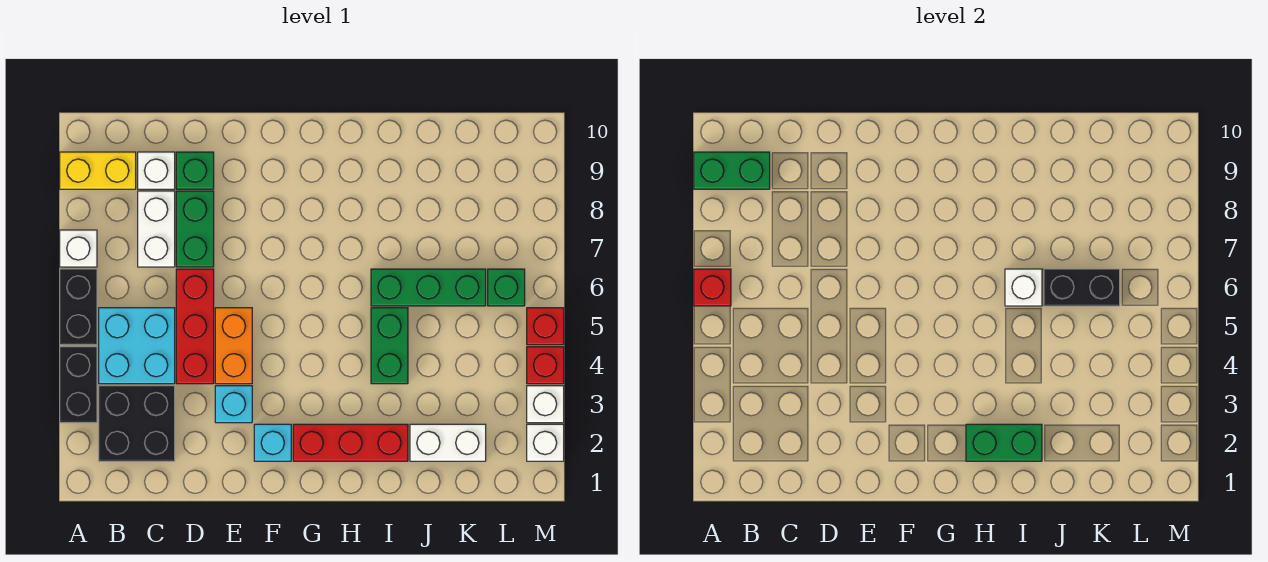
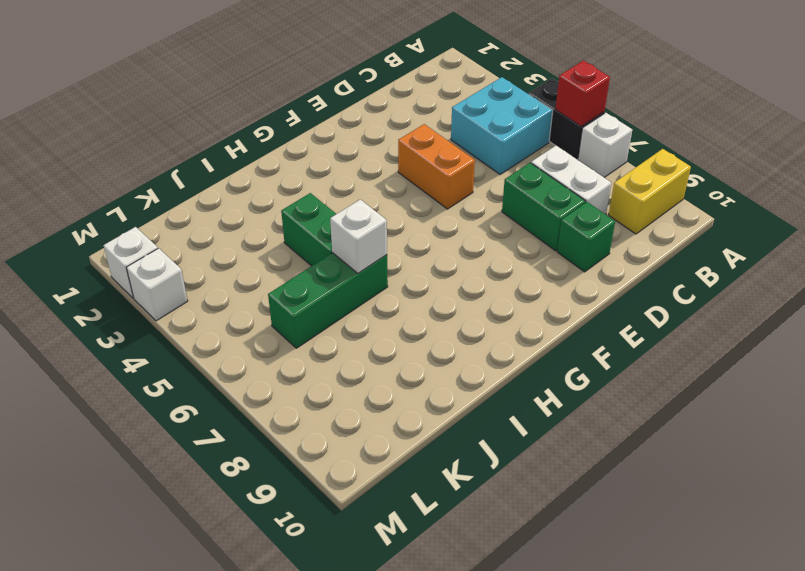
none -> black 1x2 brick [60,347,97,423]
none -> black 2x2 brick [99,386,175,461]
none -> white 1x1 brick [138,152,175,189]

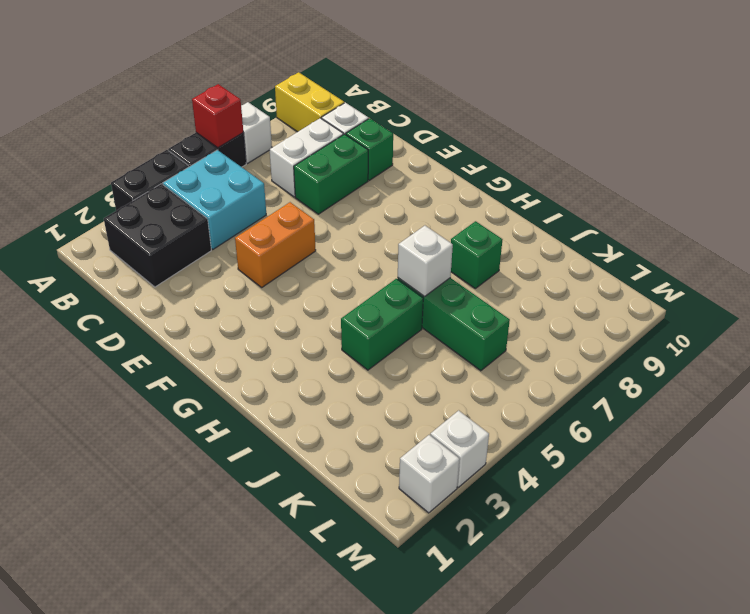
green 1x1 brick [451,221,503,288] -> green 1x1 brick moved to [488,269,525,306]
none -> red 1x3 brick [176,269,214,384]
none -> cyan 1x1 brick [215,386,252,423]
none -> cyan 1x1 brick [254,424,291,461]

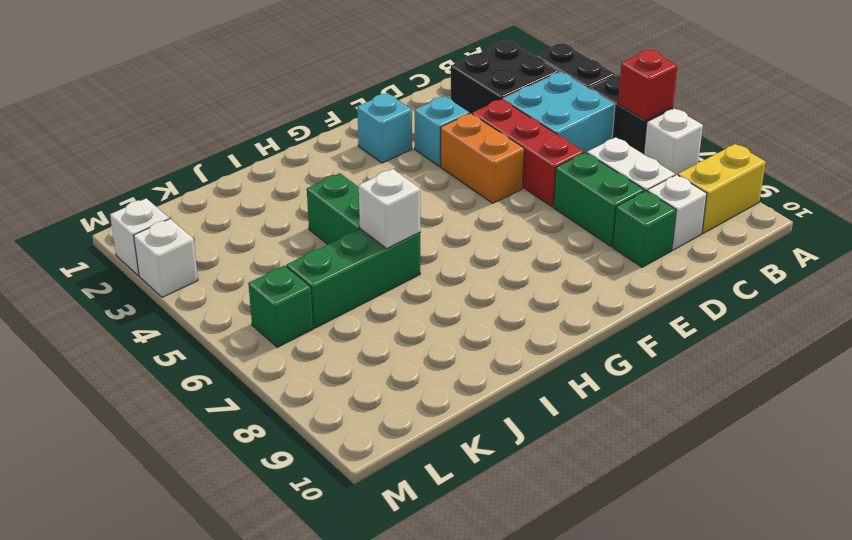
none -> red 1x3 brick [293,424,408,461]
none -> white 1x2 brick [410,424,486,461]
none -> red 1x1 brick [527,347,564,384]

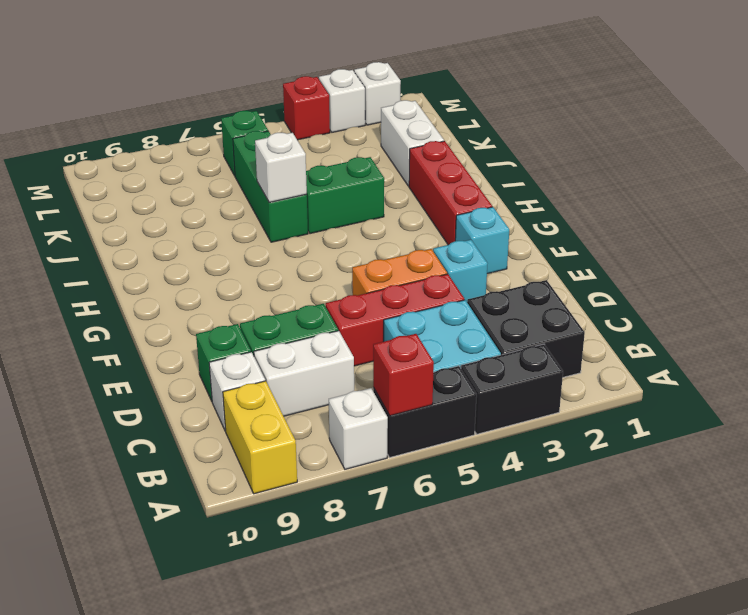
none -> red 1x1 brick [527,308,564,345]
none -> green 1x2 brick [694,152,770,189]
none -> green 1x2 brick [966,424,1042,461]

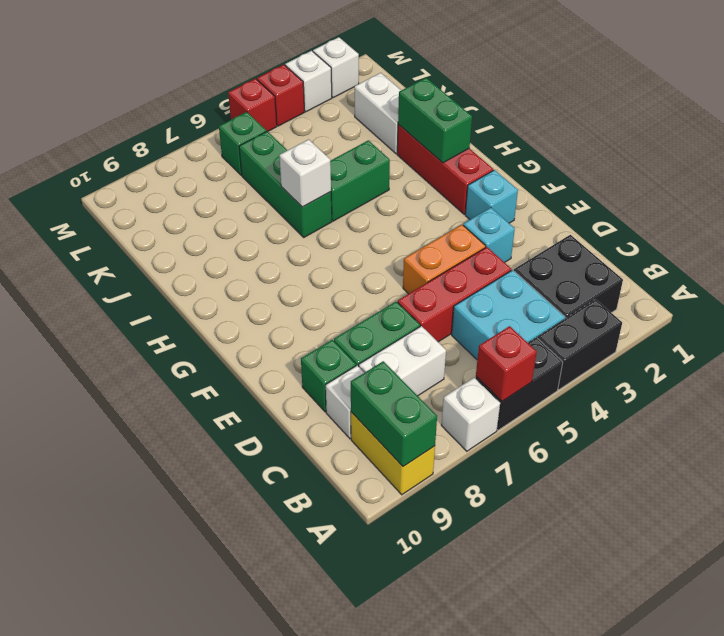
none -> black 1x2 brick [1044,269,1120,306]

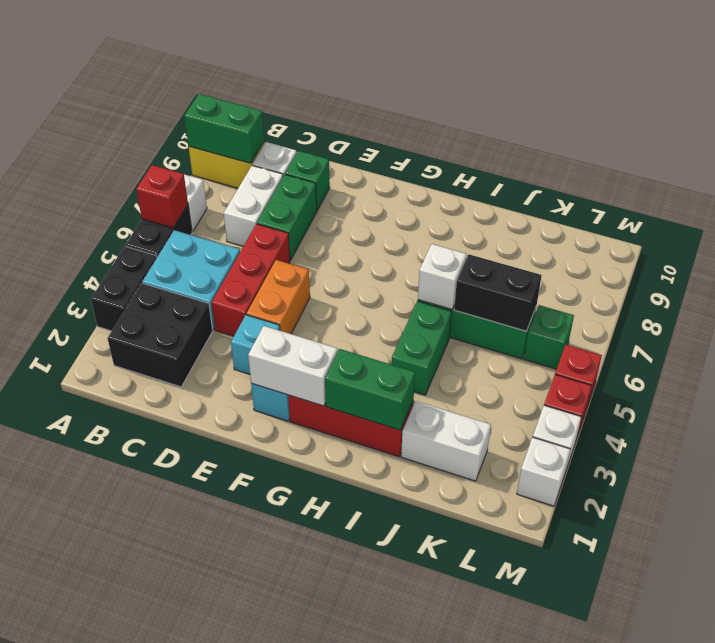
white 1x2 brick [248,326,338,406] -> none

